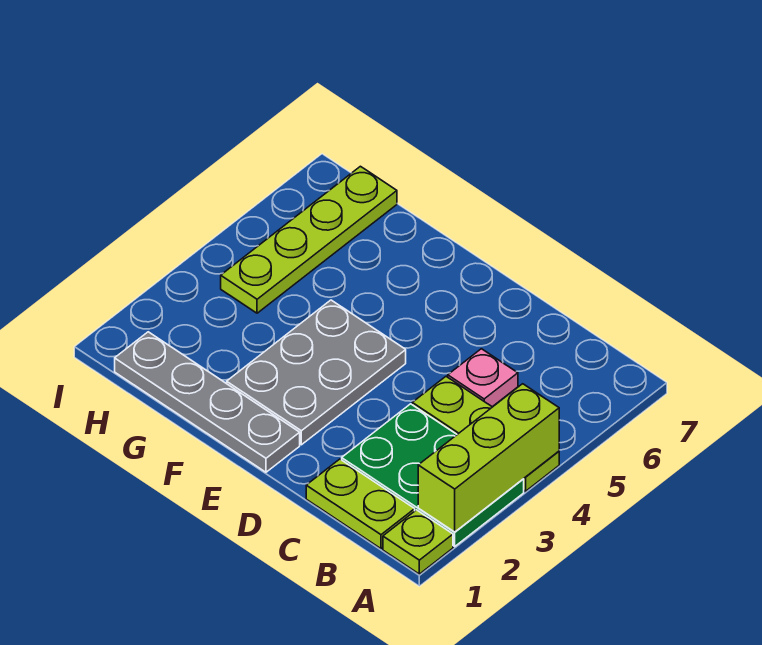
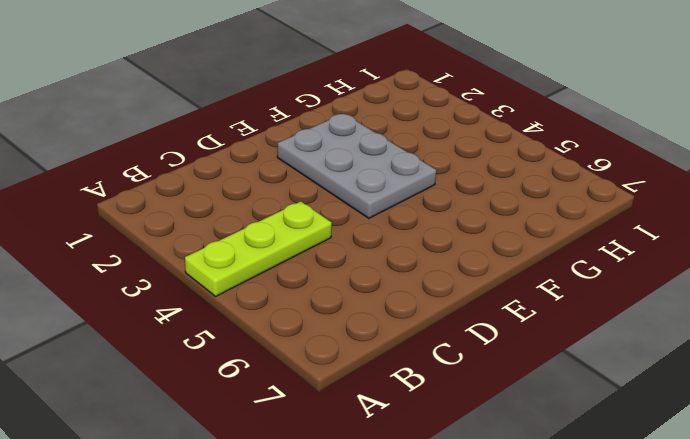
none -> lime 1x1 plate [383,510,453,574]
none -> green 2x3 plate [342,404,524,546]

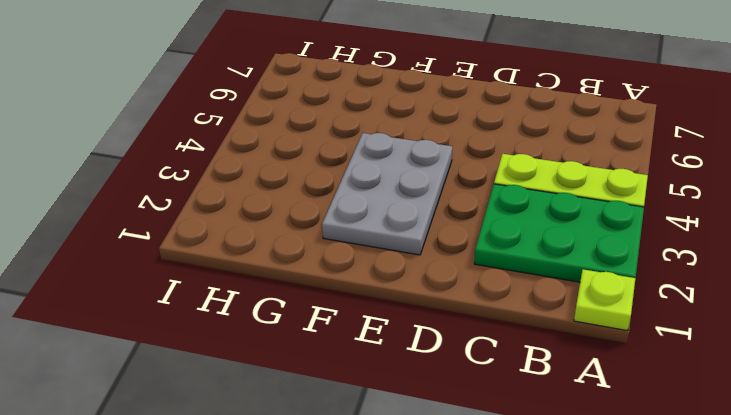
none -> lime 1x2 plate [306,459,415,549]
none -> pink 1x1 plate [448,349,518,407]

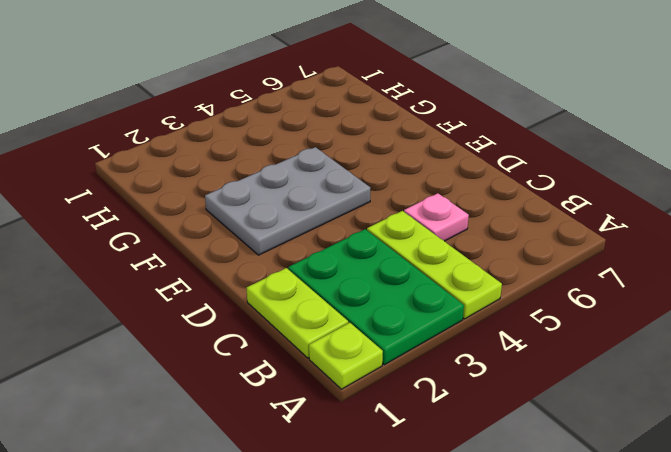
none -> grey 1x4 plate [115,332,300,472]
none -> lime 1x4 plate [221,166,397,313]

